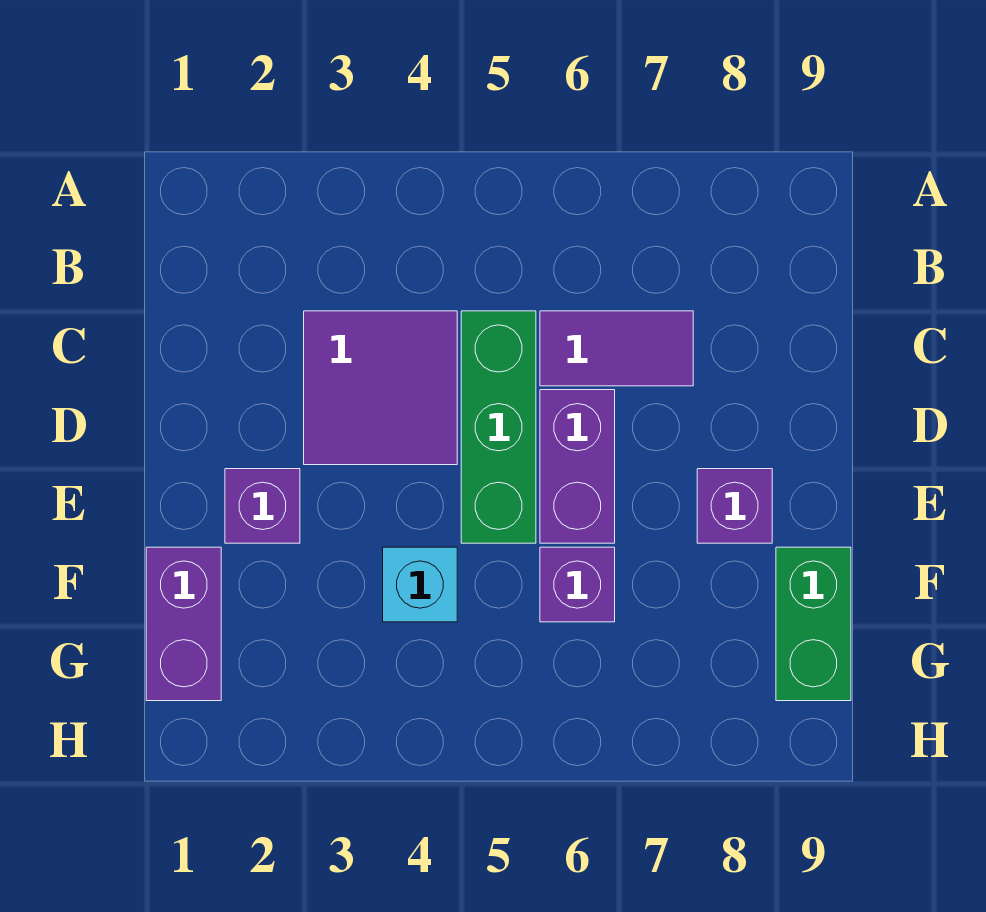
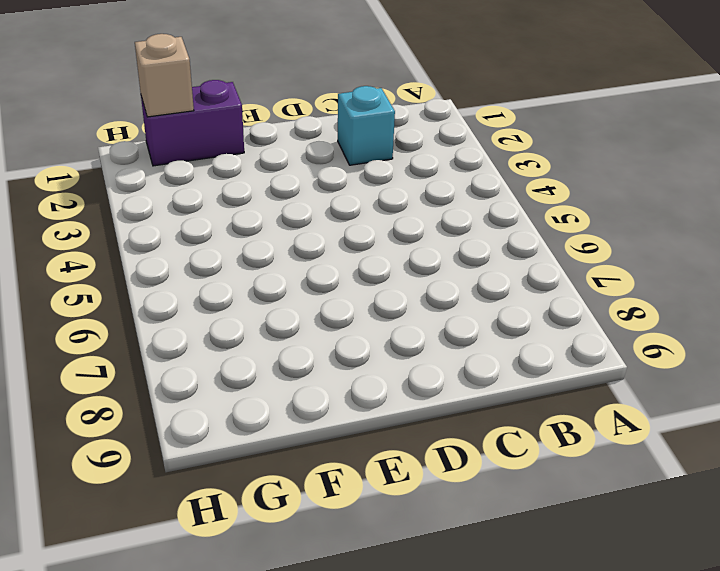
cyan 1x1 brick [338,86,395,165] -> cyan 1x1 brick moved to [383,547,457,622]
tan 1x1 brick [135,34,194,117] -> none
none -> purple 2x2 tile [304,311,457,465]
none -> green 1x3 brick [461,311,536,543]

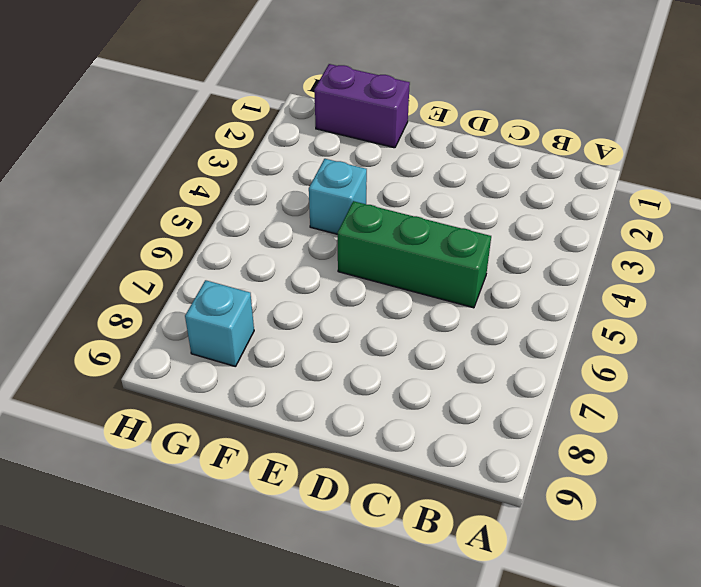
cyan 1x1 brick [185,280,254,367] -> none
none -> purple 2x2 tile [304,311,457,465]
none -> purple 1x2 tile [540,311,693,386]

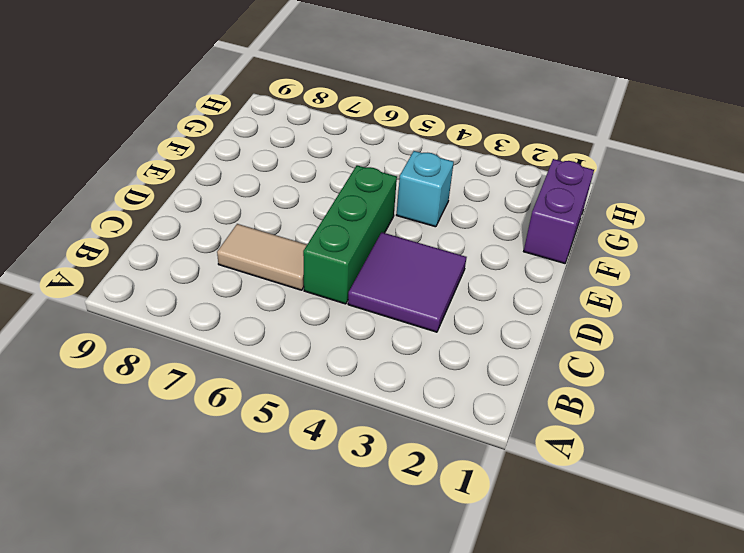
tan 1x2 tile [217,224,307,290] -> purple 1x2 tile [540,311,693,386]
none -> purple 1x2 brick [540,390,615,543]
none -> purple 1x1 brick [225,469,300,543]

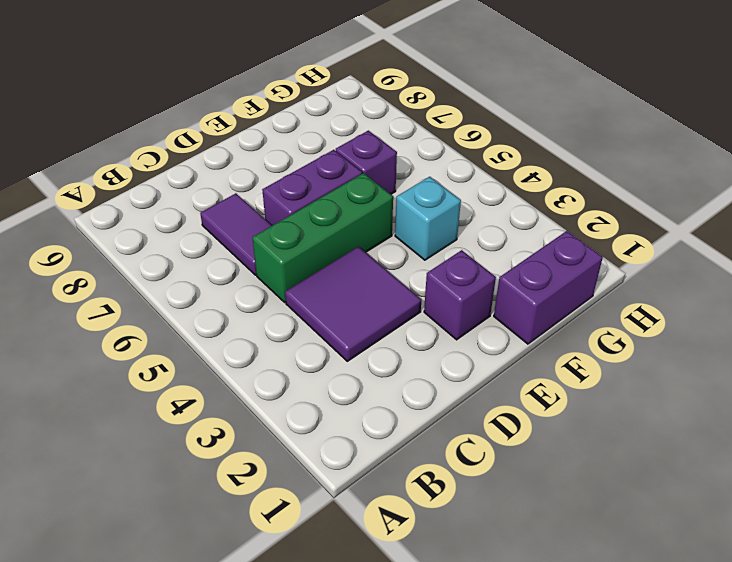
none -> purple 1x1 brick [697,469,772,543]
none -> green 1x2 brick [776,547,851,701]

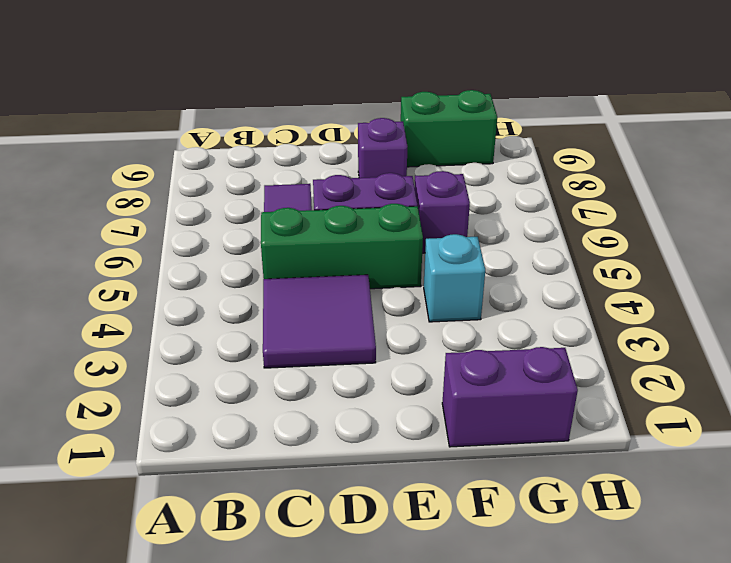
none -> purple 1x1 brick [225,469,300,543]

